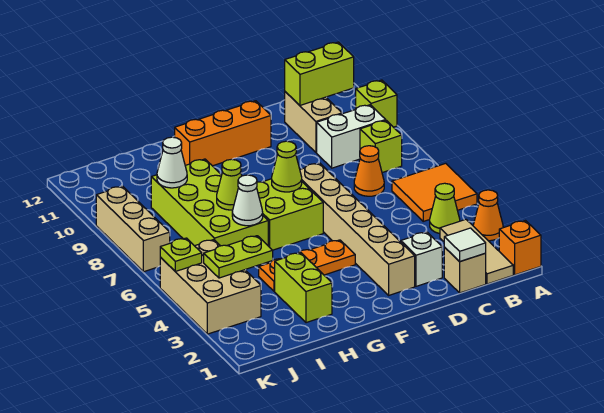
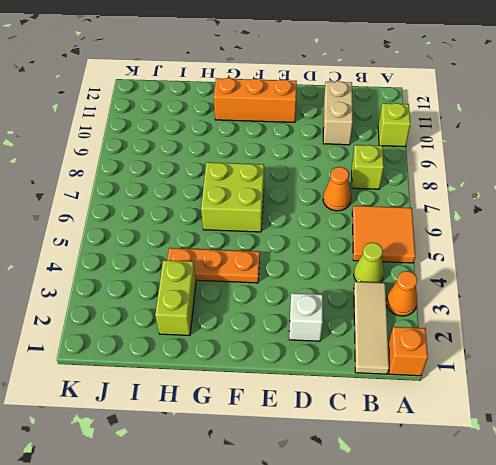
none -> white 1x2 brick [317,105,386,168]
none -> tan 1x1 brick [444,247,486,293]
none -> tan 1x6 brick [300,163,415,295]

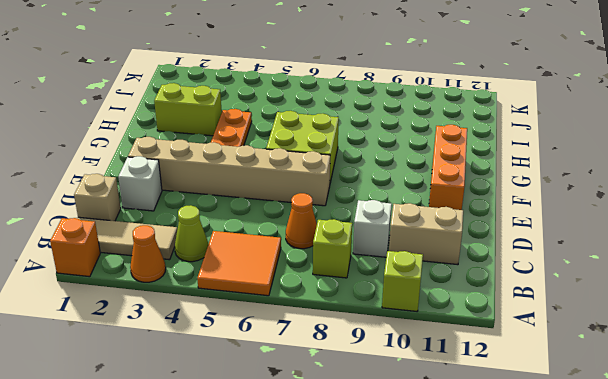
white 1x1 brick [353,200,392,257] -> white 1x2 brick [317,105,386,168]
none -> lime 2x4 brick [151,159,268,246]
none -> tan 2x3 brick [160,240,261,334]
none -> tan 1x3 brick [96,186,170,272]

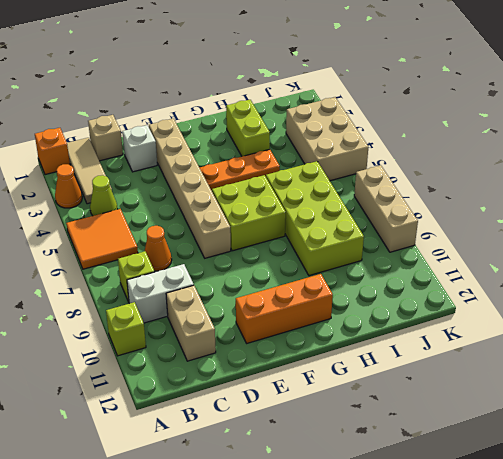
none -> lime 1x2 brick [285,42,354,105]
none -> white 1x1 tile [444,228,486,262]
none -> lime 1x1 cone [272,141,302,192]

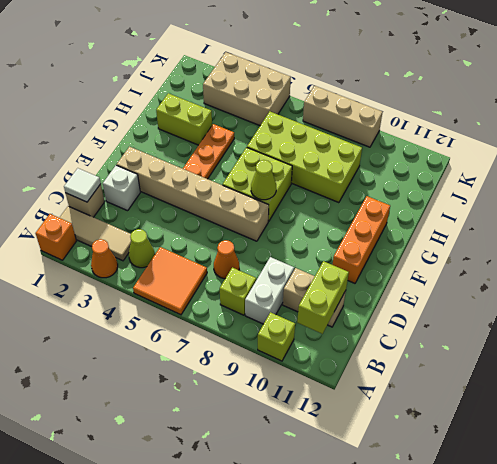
none -> white 1x1 cone [232,175,263,226]
none -> lime 1x1 cone [217,159,242,210]
none -> lime 1x2 plate [204,236,273,278]

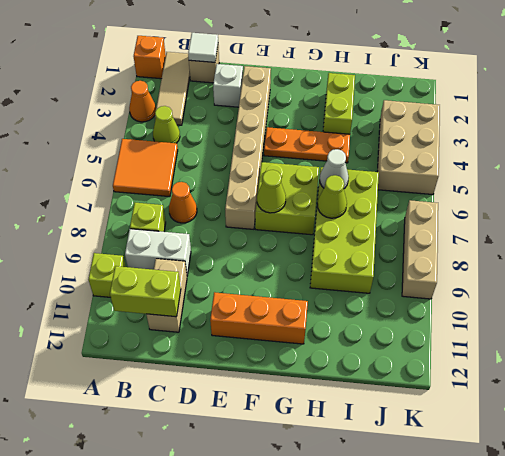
none -> lime 1x2 plate [204,236,273,278]
none -> white 1x1 cone [157,137,187,188]
none -> lime 1x1 plate [160,238,202,271]

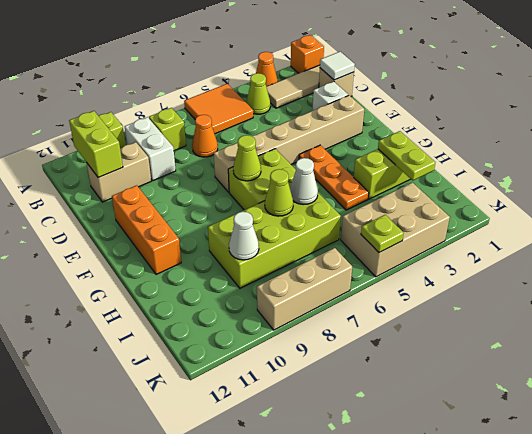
lime 1x2 plate [378,131,435,180] -> lime 1x2 plate moved to [204,236,273,278]

